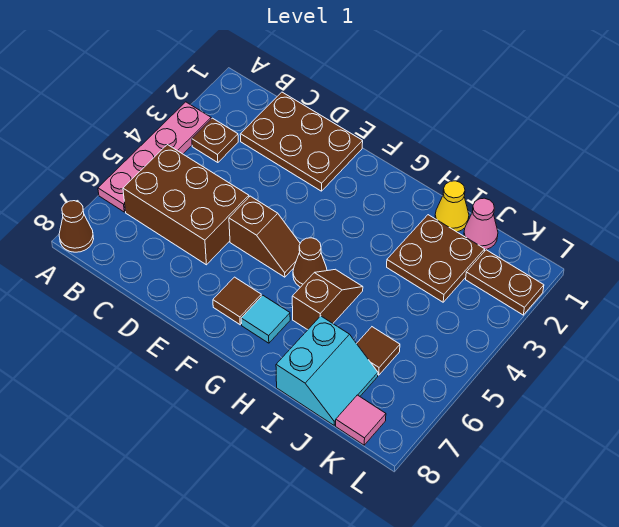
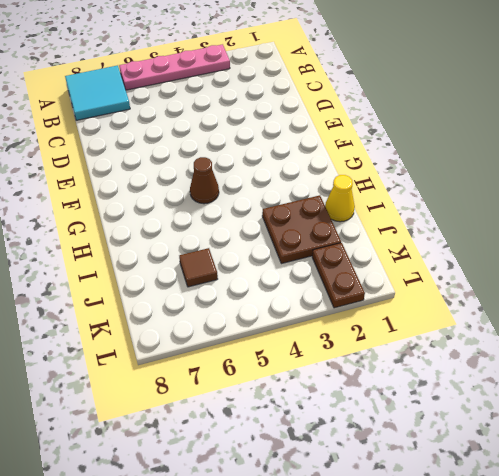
cyan 2x2 tile [65,65,130,120] -> brown 1x1 cone [59,201,94,252]
none -> brown 1x1 plate [192,118,238,163]
none -> brown 2x3 brick [123,145,249,265]
none -> brown 2x3 plate [240,92,363,191]

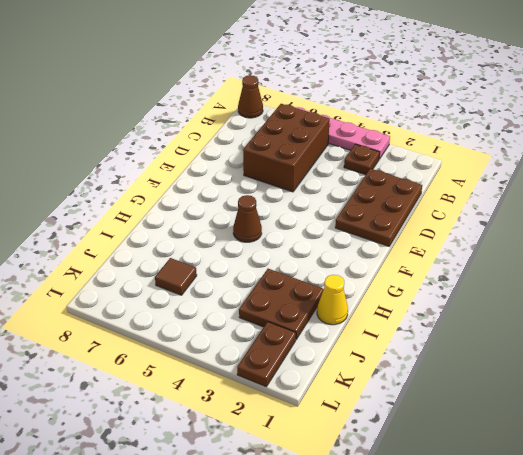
none -> brown 1x2 slope [229,196,300,277]
none -> brown 1x1 tile [213,277,261,325]
none -> cyan 1x1 tile [241,295,290,343]

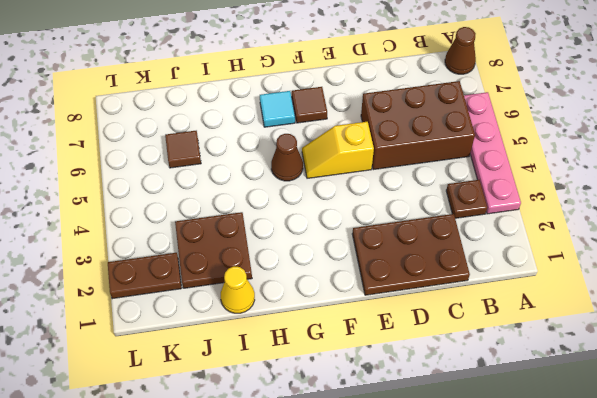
yellow 1x2 slope [302,122,374,178] -> brown 1x2 slope [229,196,300,277]
none -> brown 1x2 slope [292,269,363,330]
none -> cyan 2x2 slope [276,316,378,425]
none -> pink 1x1 cone [464,198,498,250]

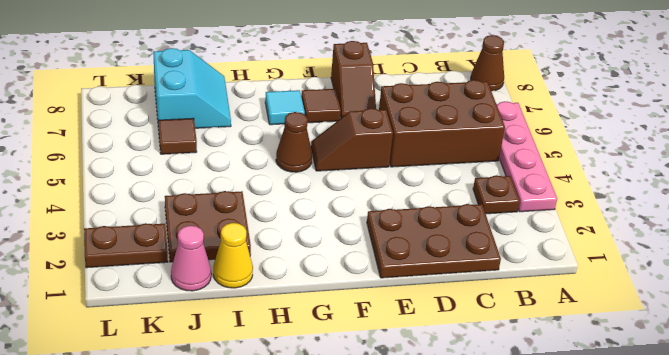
brown 1x2 slope [331,41,376,118] -> brown 1x2 slope moved to [292,269,363,330]
cyan 2x2 slope [153,48,231,128] -> cyan 2x2 slope turned to [276,316,378,425]
none -> pink 1x1 tile [336,395,386,445]

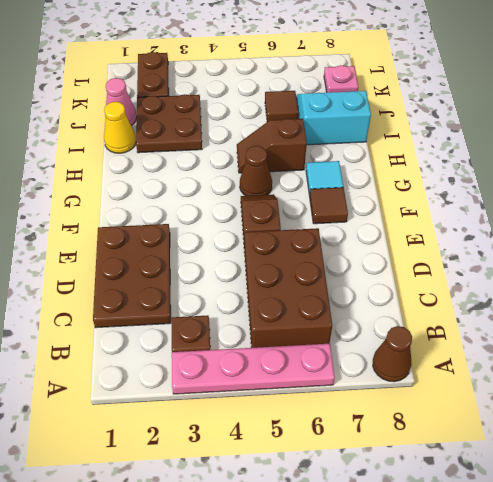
pink 1x1 plate [324,65,358,93] -> pink 1x1 tile [336,395,386,445]

